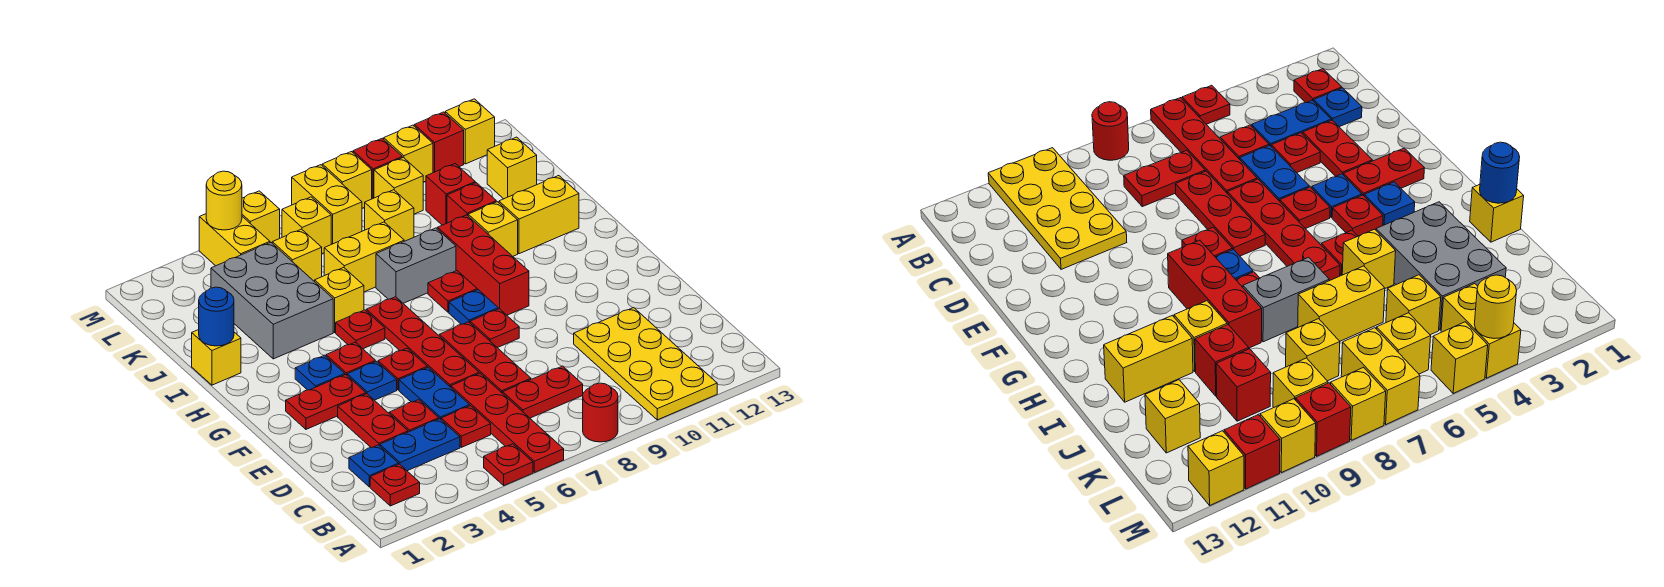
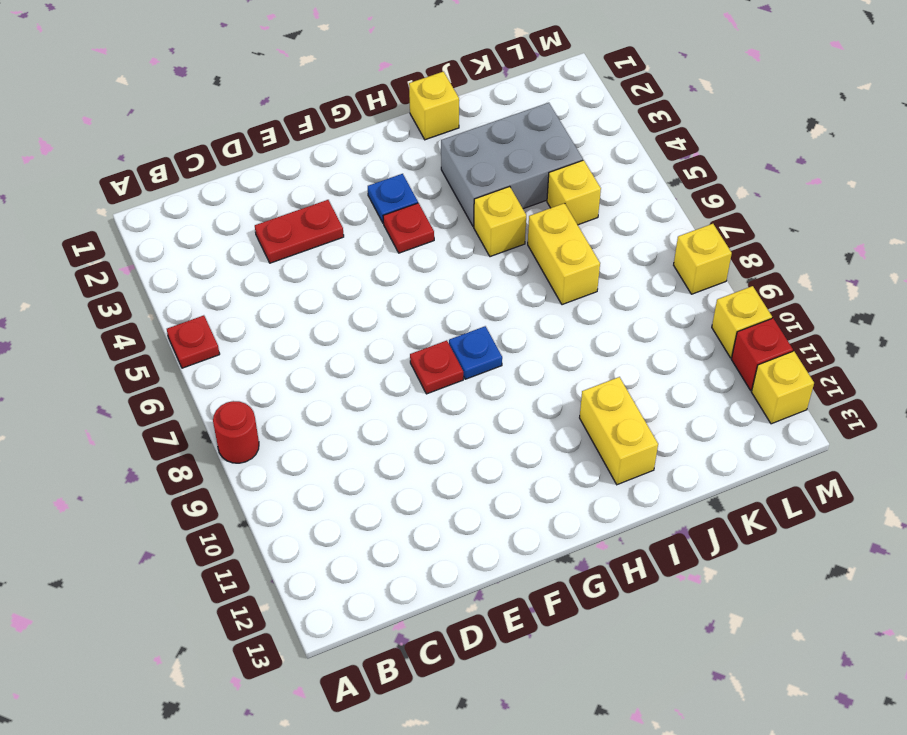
none -> red 1x4 plate [451,374,564,472]
none -> yellow 2x4 plate [574,308,717,420]
none -> red 1x1 plate [370,464,420,506]
none -> blue 1x1 plate [349,445,399,487]

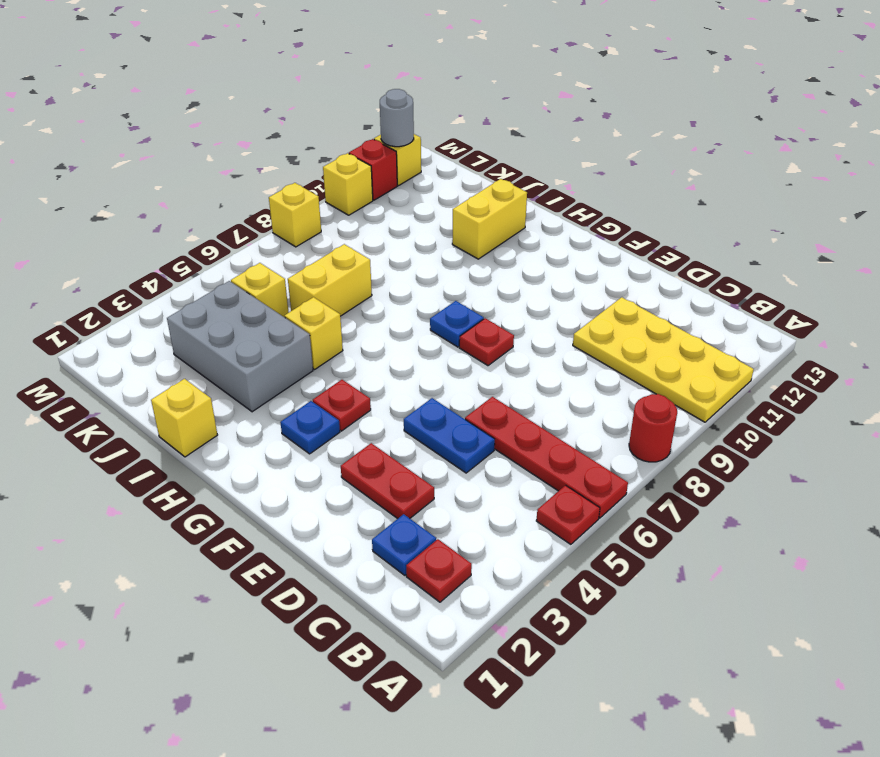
grey 1x1 round brick [380,89,414,147] -> none
none -> blue 1x2 plate [380,419,460,471]
none -> red 1x1 plate [441,406,491,447]
none -> red 1x2 plate [503,366,583,418]
none -> red 1x1 plate [389,400,439,432]

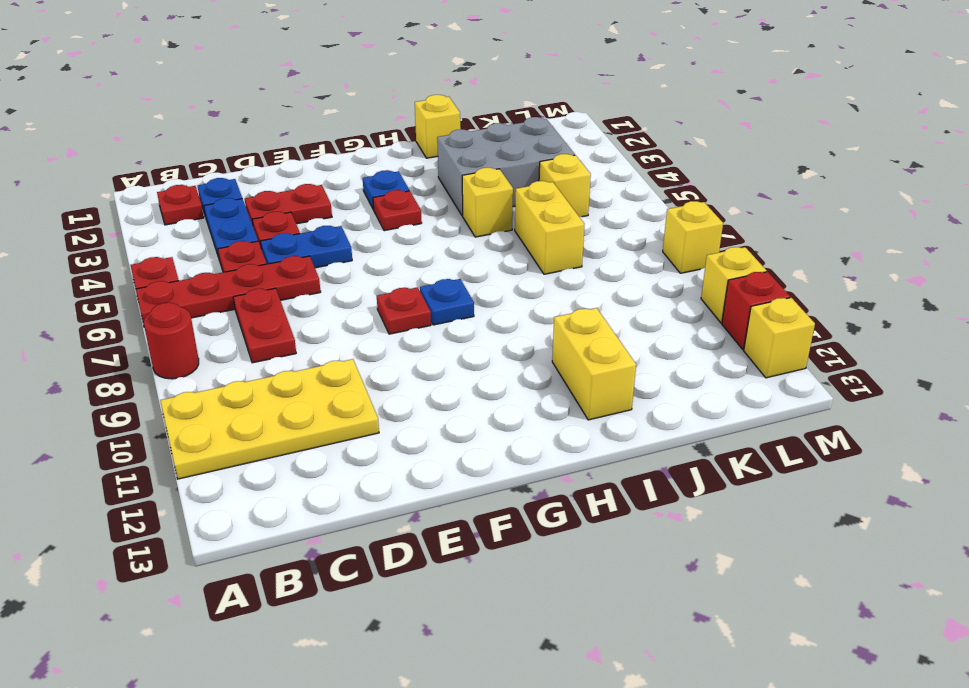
none -> red 1x3 plate [439,322,531,393]
none -> red 1x4 plate [366,297,479,387]
none -> red 1x2 plate [286,375,366,429]
none -> blue 1x1 plate [347,361,397,400]

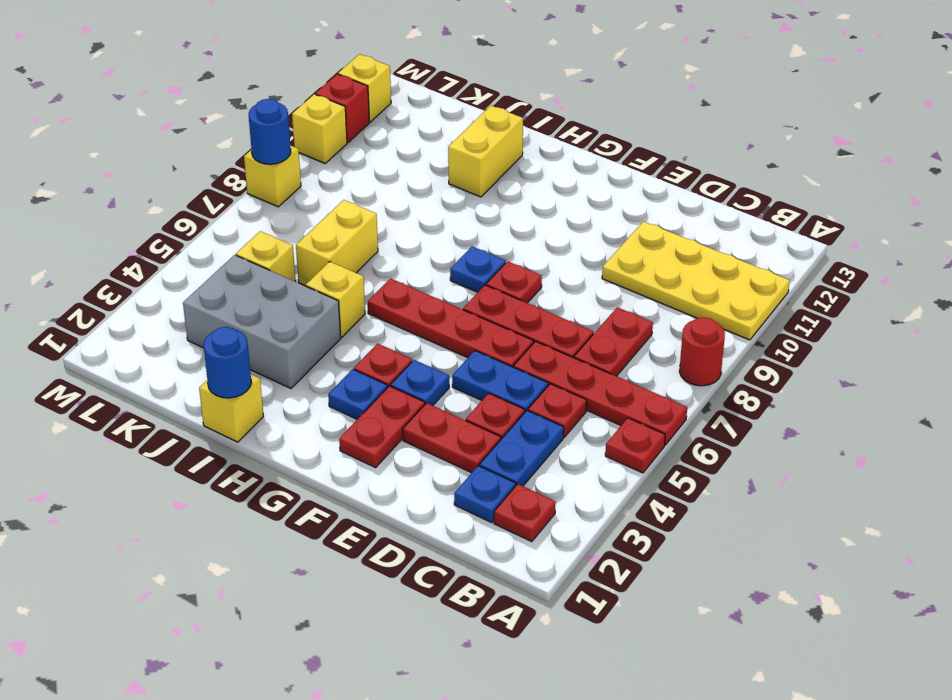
blue 1x1 round brick [248,99,291,164] -> none
none -> red 1x1 plate [378,348,427,390]
none -> red 1x3 brick [437,215,529,315]
none -> red 1x1 plate [336,310,385,349]
none -> red 1x1 plate [428,271,477,312]

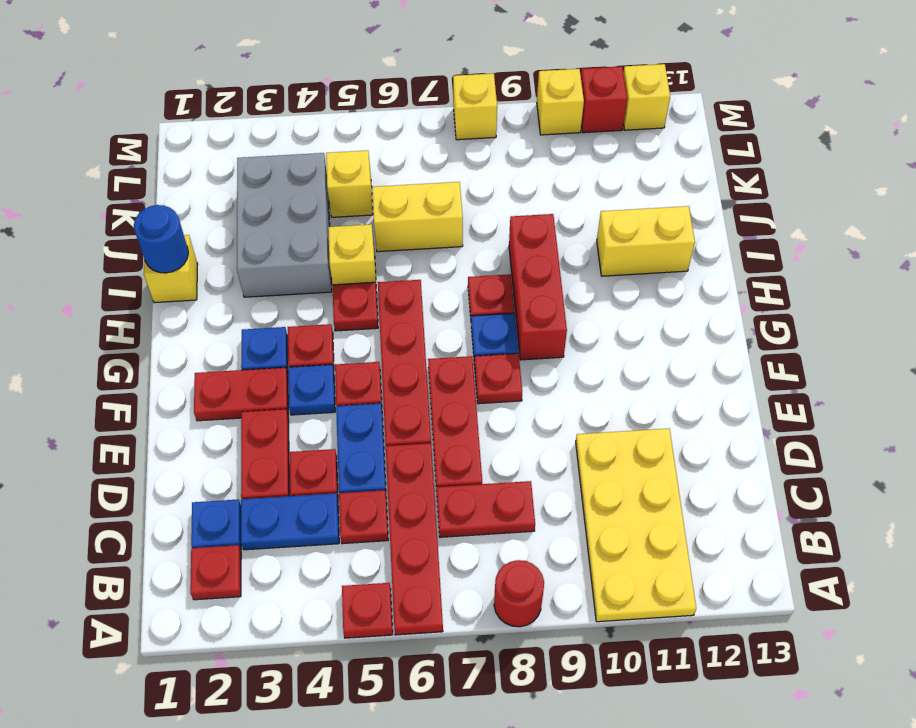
none -> grey 1x2 brick [376,228,456,303]
none -> yellow 1x1 brick [468,202,518,256]
none -> red 1x1 brick [447,183,496,223]
none -> yellow 1x1 brick [365,190,414,241]

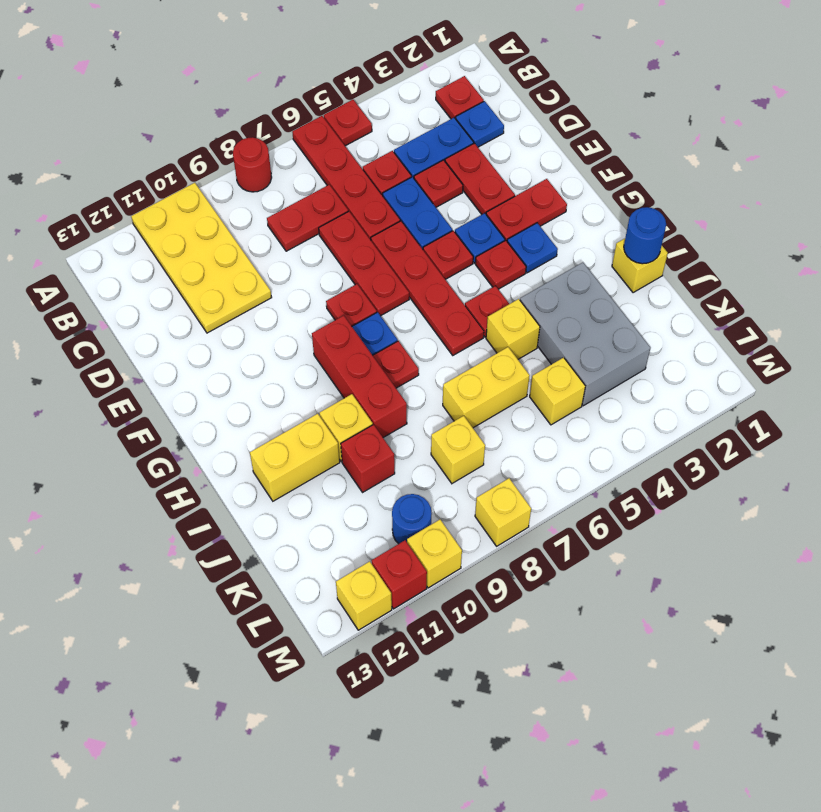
blue 1x1 round brick [392,494,432,544] -> none
none -> grey 1x2 brick [376,228,456,303]
none -> red 1x1 brick [426,164,475,225]
none -> yellow 1x1 brick [487,137,537,199]
none -> yellow 1x2 brick [199,214,270,266]

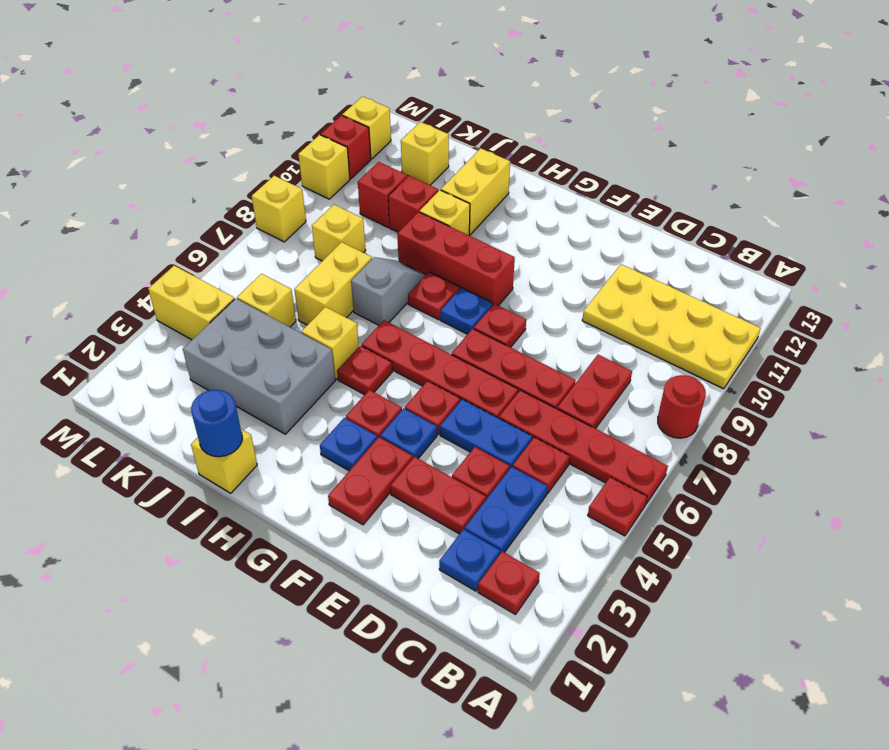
grey 1x2 slope [351,257,426,325] -> grey 1x2 brick [376,228,456,303]
none -> yellow 1x1 brick [282,197,331,253]
none -> yellow 1x2 brick [292,165,362,244]
none -> yellow 1x1 brick [374,157,423,214]
none -> yellow 1x1 brick [242,191,280,243]

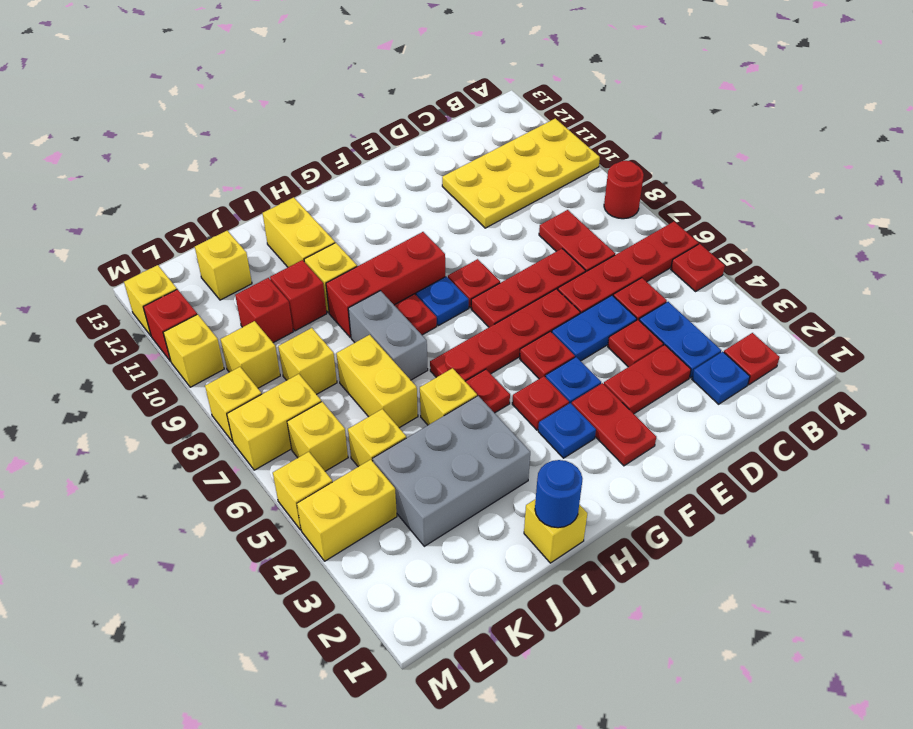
none -> red 1x1 brick [353,138,402,199]
none -> yellow 1x1 round brick [206,171,242,230]

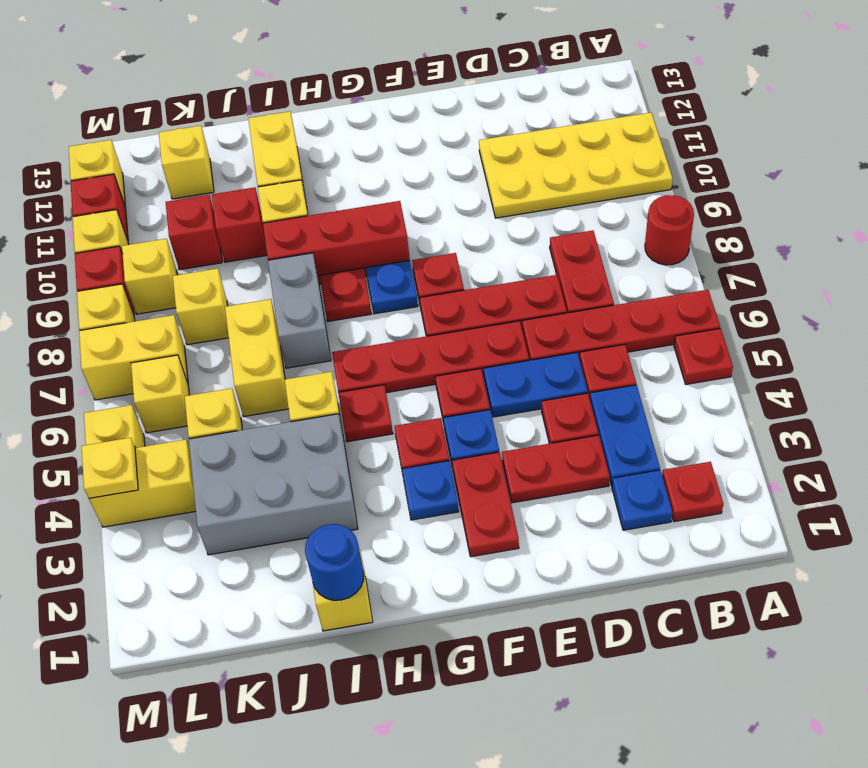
yellow 1x1 plate [82,438,138,498] -> yellow 1x1 round brick [206,171,242,230]

